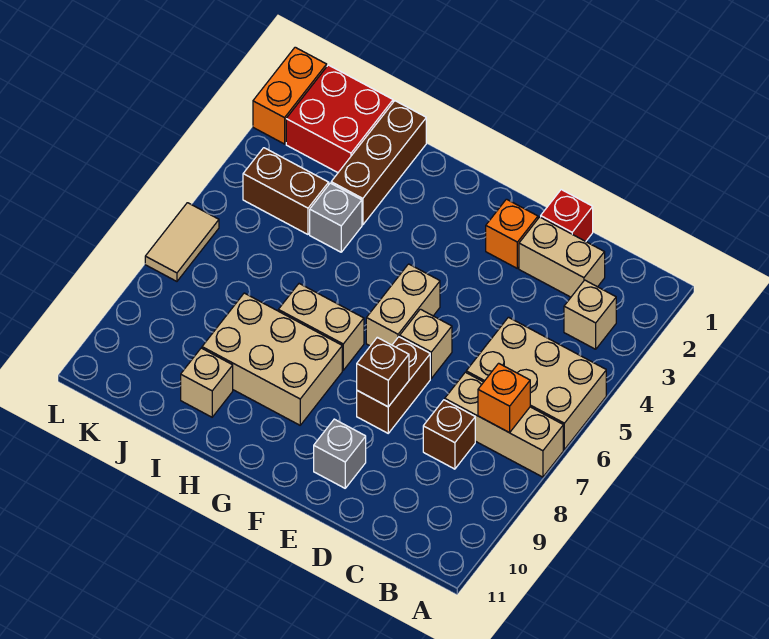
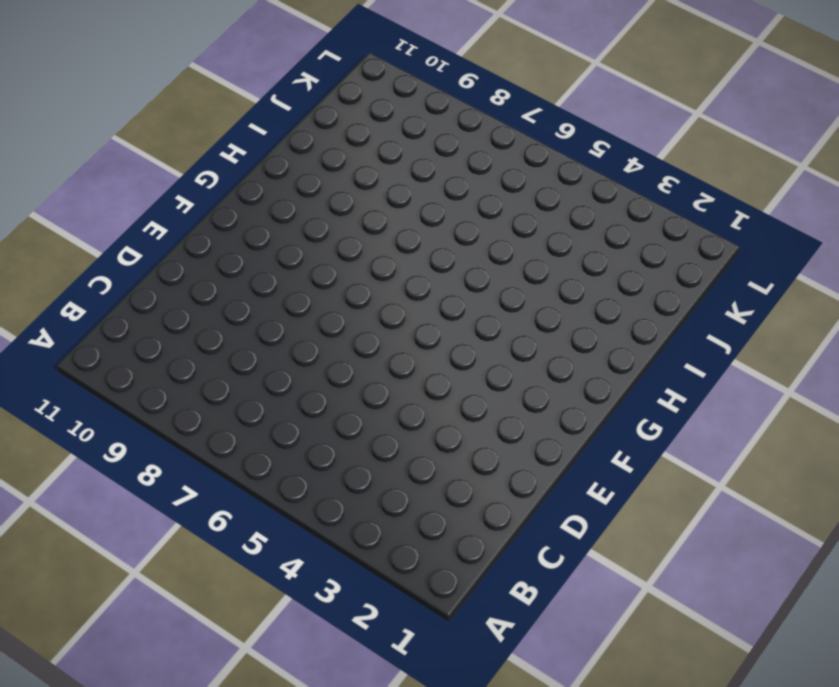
none -> tan 2x3 brick [466,317,606,449]
none -> tan 1x3 brick [445,372,563,477]
none -> tan 1x1 brick [564,280,616,349]

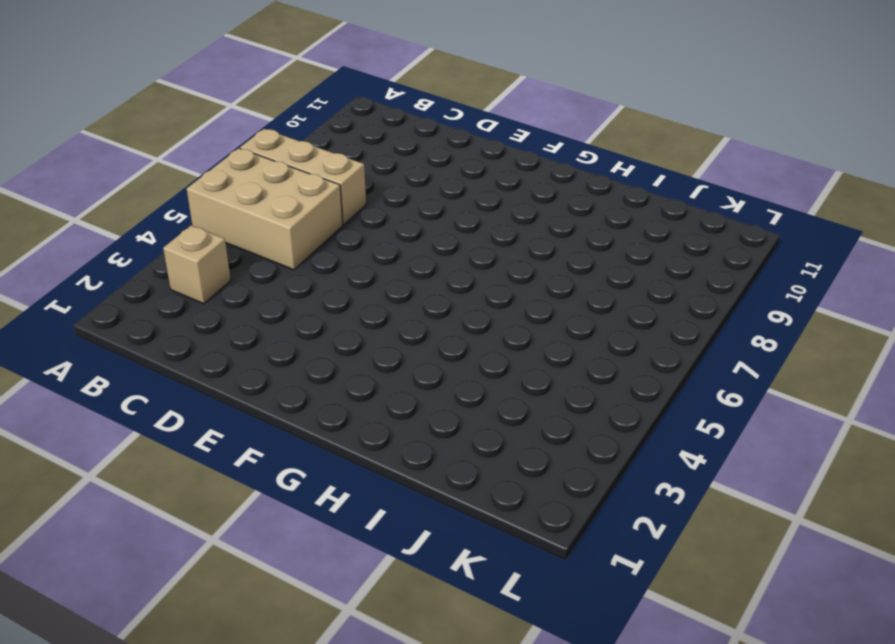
none -> tan 1x2 brick [519,217,605,297]
none -> brown 1x1 brick [423,400,475,469]
none -> red 1x1 brick [541,190,593,241]

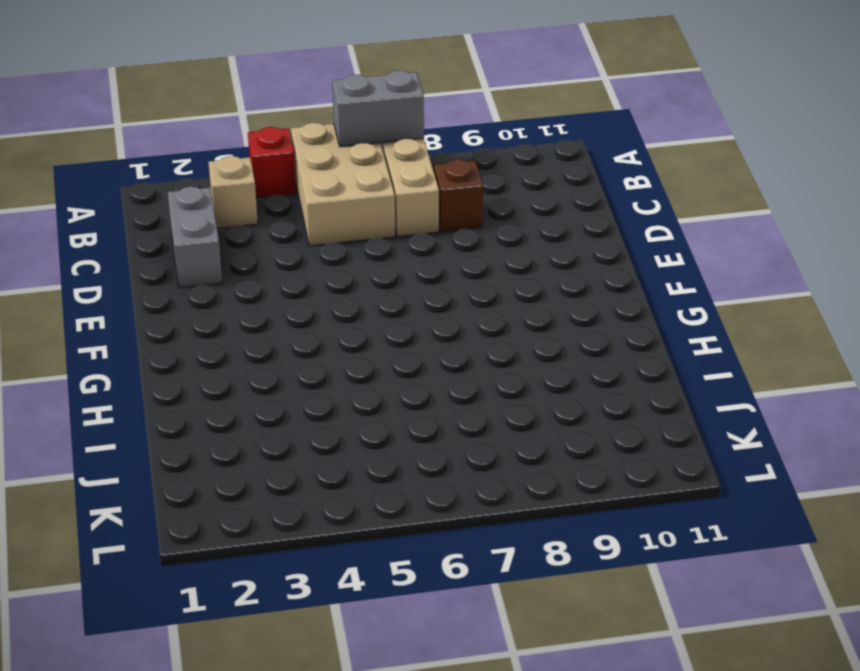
red 1x1 brick [248,127,296,198] -> red 1x1 brick moved to [541,190,593,241]
grey 1x2 brick [332,70,424,147] -> none
grey 1x2 brick [168,187,222,288] -> tan 1x2 brick [519,217,605,297]
none -> orange 1x1 brick [486,199,538,268]
none -> tan 1x1 brick [400,309,452,378]
none -> brown 1x2 brick [357,337,430,433]

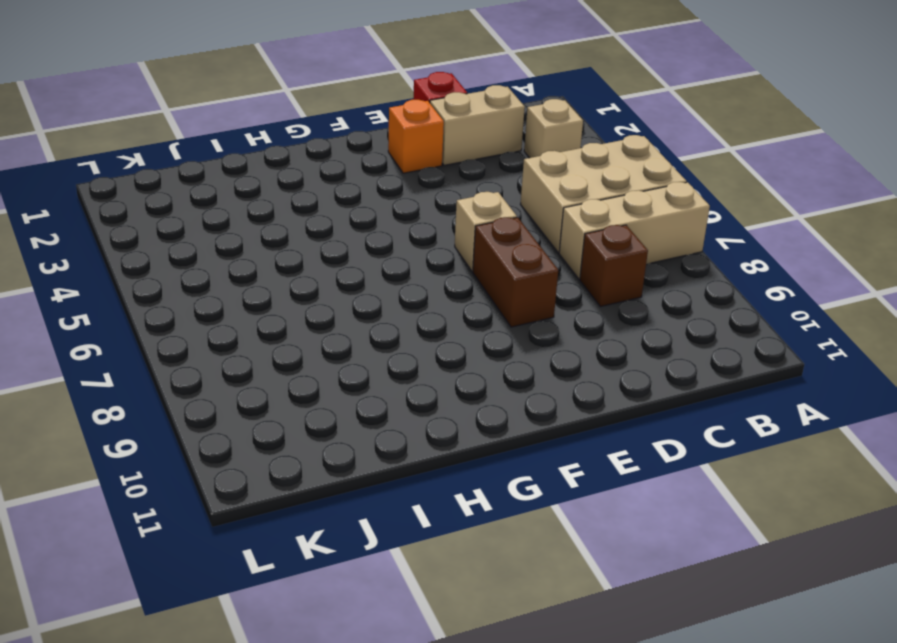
none -> grey 1x1 brick [314,419,366,488]
none -> tan 1x2 brick [366,264,440,346]
none -> tan 1x2 brick [278,284,364,370]

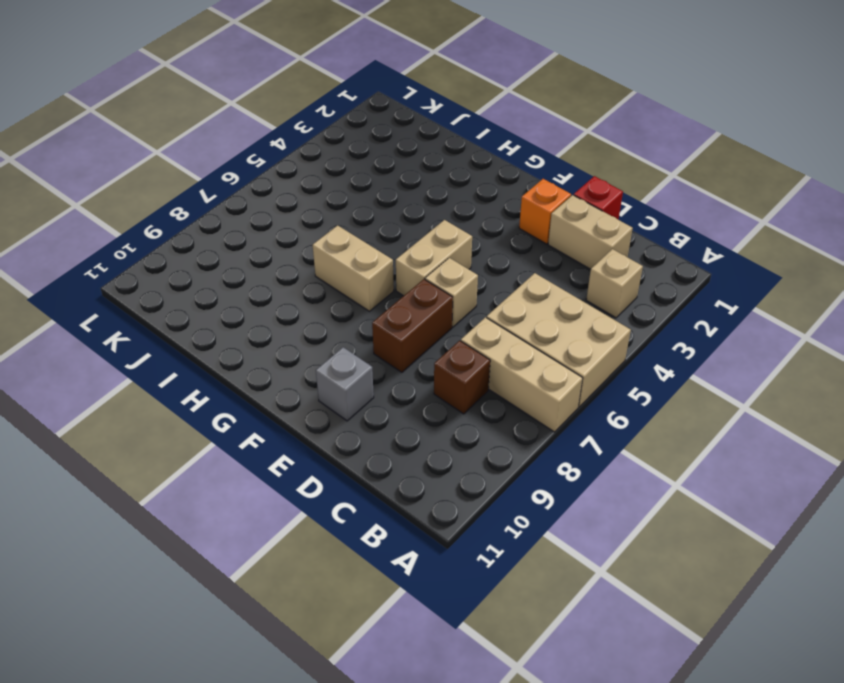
none -> tan 2x3 brick [202,293,342,425]
none -> brown 1x3 brick [331,101,426,225]
none -> grey 1x1 brick [310,183,362,252]

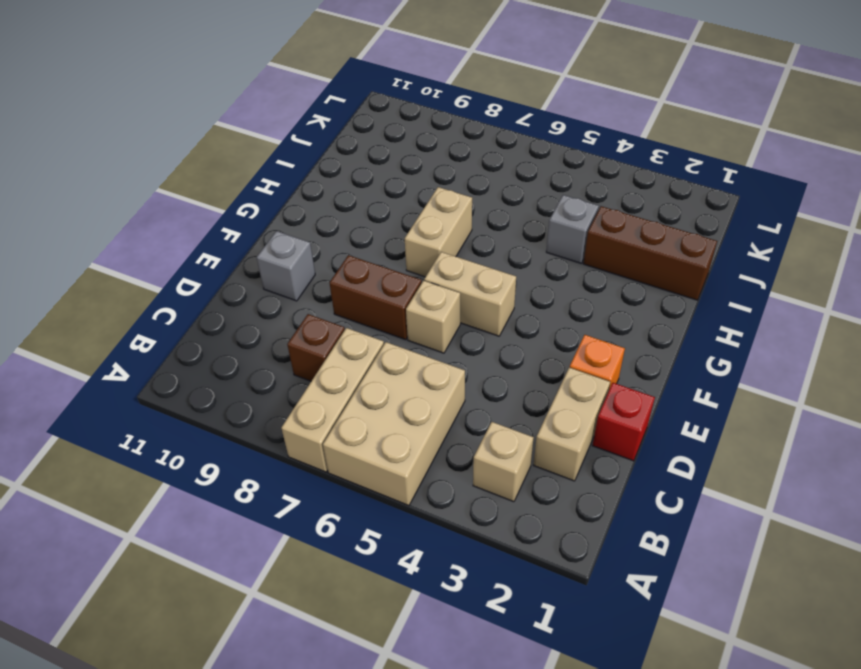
none -> tan 2x3 brick [202,293,342,425]
none -> tan 1x1 brick [181,348,233,417]
none -> red 2x2 brick [286,65,393,173]

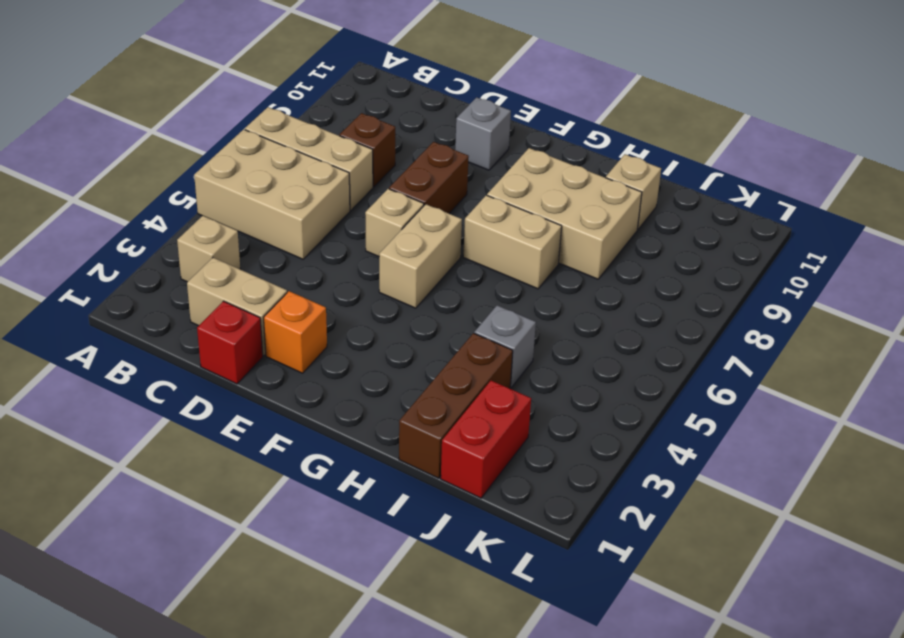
red 1x2 brick [441,381,531,498] -> red 2x2 brick [286,65,393,173]
none -> brown 1x2 brick [243,148,329,234]
none -> orange 1x2 brick [253,47,327,144]
none -> tan 1x2 tile [145,203,219,281]

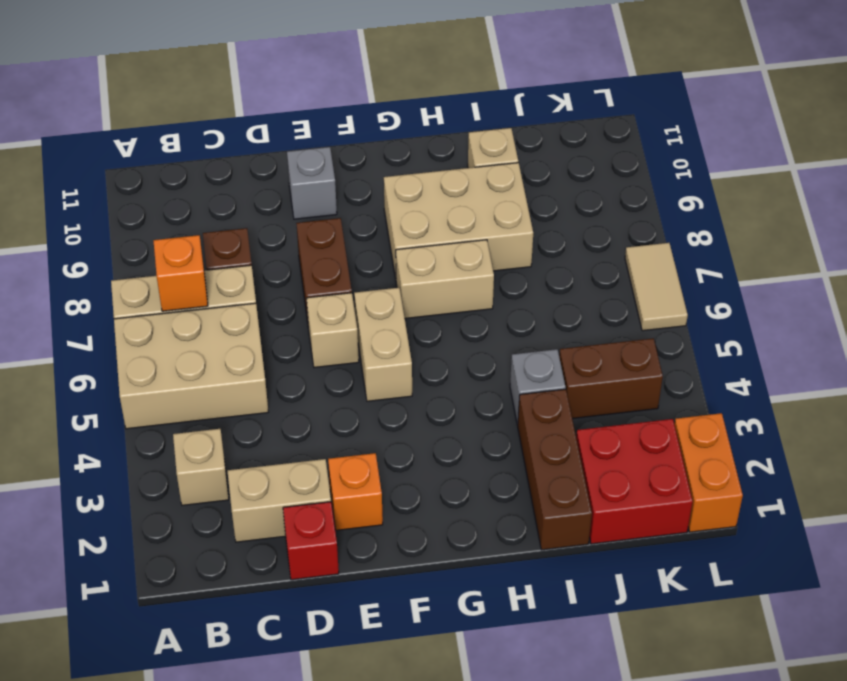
none -> brown 1x1 brick [357,337,409,407]

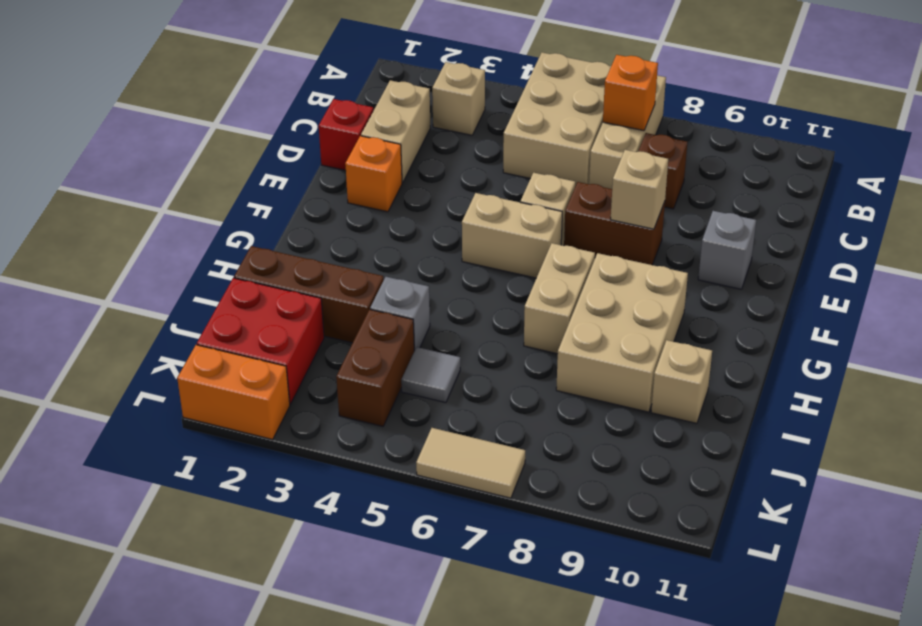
tan 1x1 brick [611,150,668,229] -> brown 1x1 brick [357,337,409,407]
grey 1x1 tile [401,347,460,403] -> none

